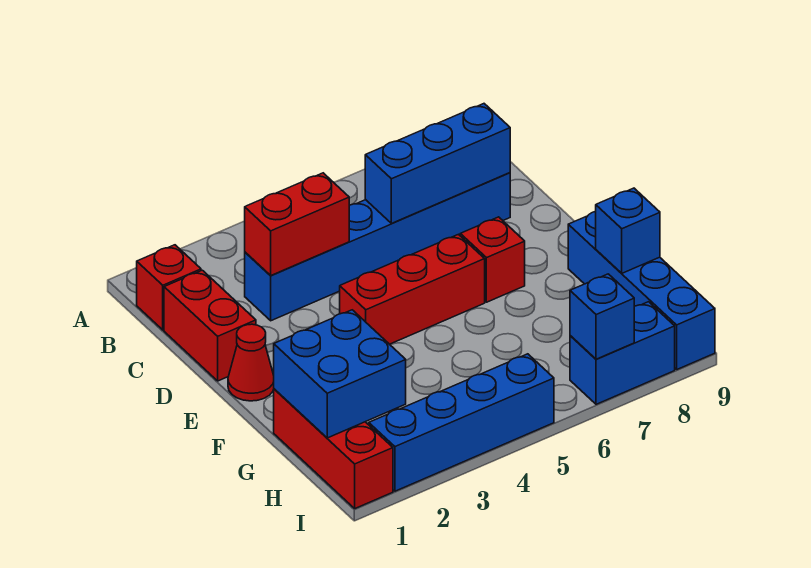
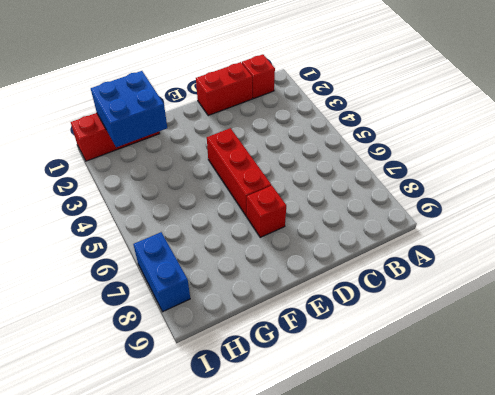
none -> blue 1x6 brick [245,173,510,321]
none -> red 1x1 cone [228,324,274,401]
none -> blue 1x4 brick [568,212,715,369]

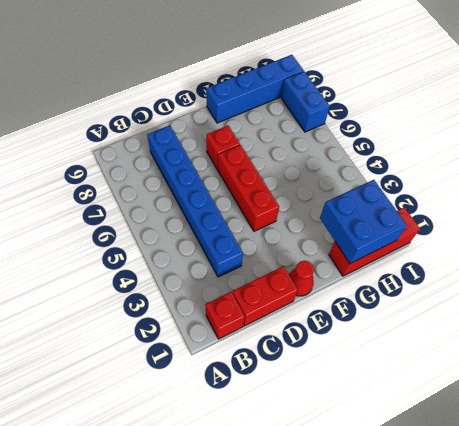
none -> blue 1x4 brick [369,354,554,491]
none -> red 1x2 brick [245,173,349,276]
none -> blue 1x3 brick [365,104,510,223]

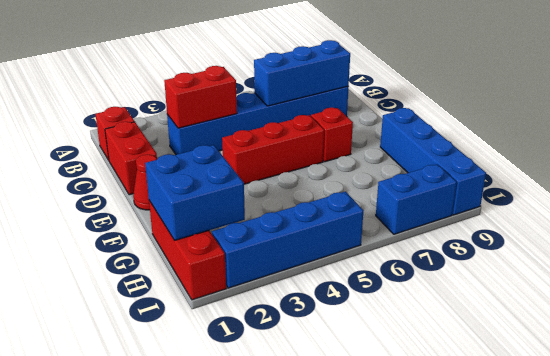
none -> blue 1x1 brick [596,188,660,273]
none -> blue 1x1 brick [570,274,634,359]

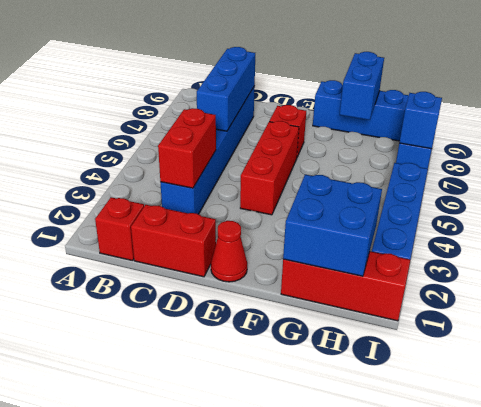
blue 1x2 brick [340,52,384,120] -> blue 1x1 brick [596,188,660,273]

